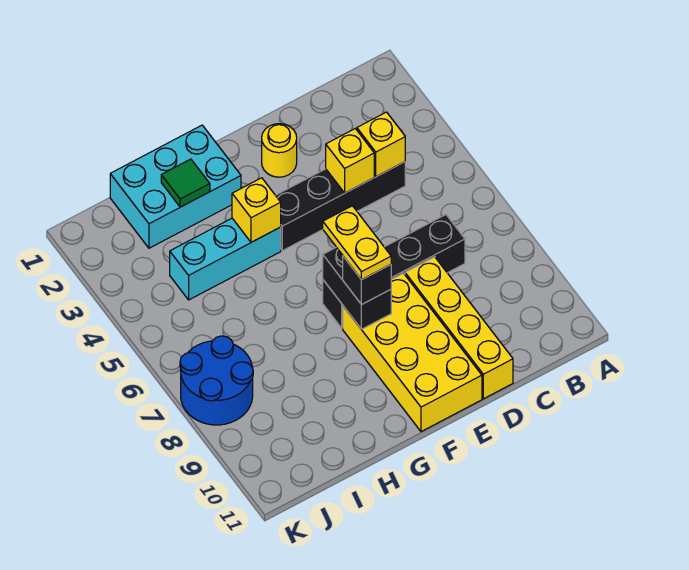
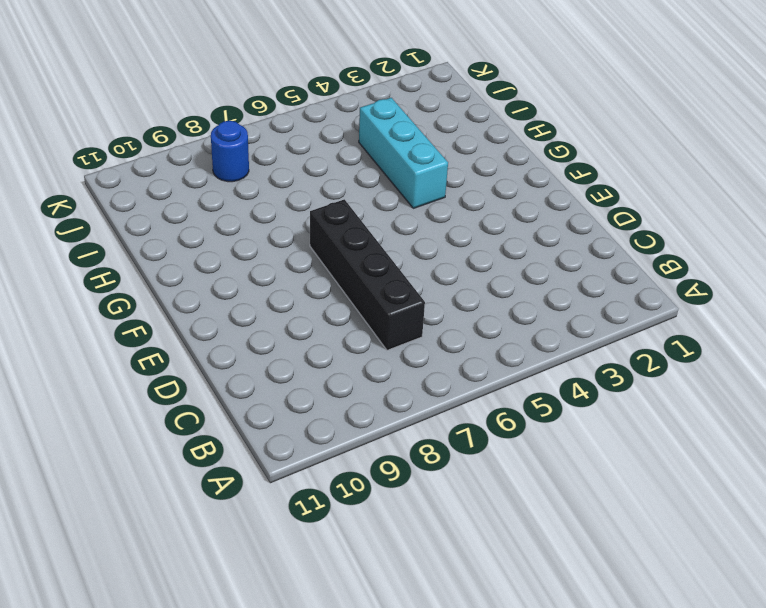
blue 1x1 round brick [211,121,249,182] -> blue 2x2 round brick [180,336,253,425]
none -> black 1x4 brick [275,162,405,251]
none -> yellow 1x4 brick [405,257,513,399]
none -> yellow 1x1 round brick [262,124,297,177]

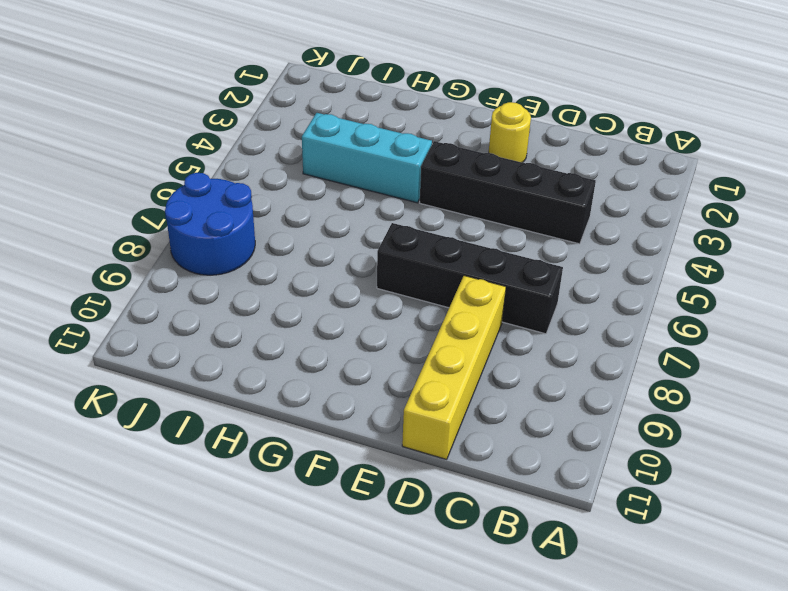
none -> yellow 2x4 brick [343,273,482,432]
none -> cyan 2x3 brick [110,125,241,248]
none -> yellow 1x1 brick [357,112,405,177]

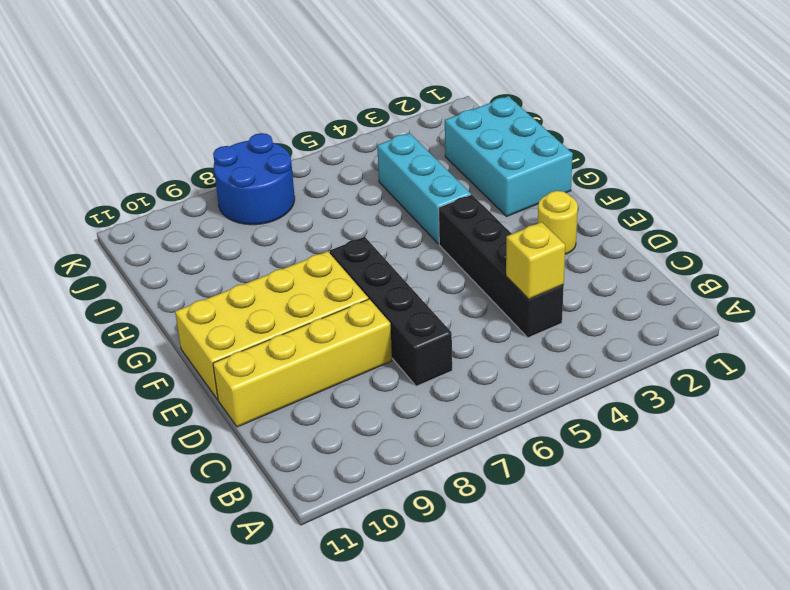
none -> yellow 1x1 brick [326,129,374,193]
none -> black 1x2 brick [323,247,391,329]
none -> yellow 1x1 brick [232,178,281,242]

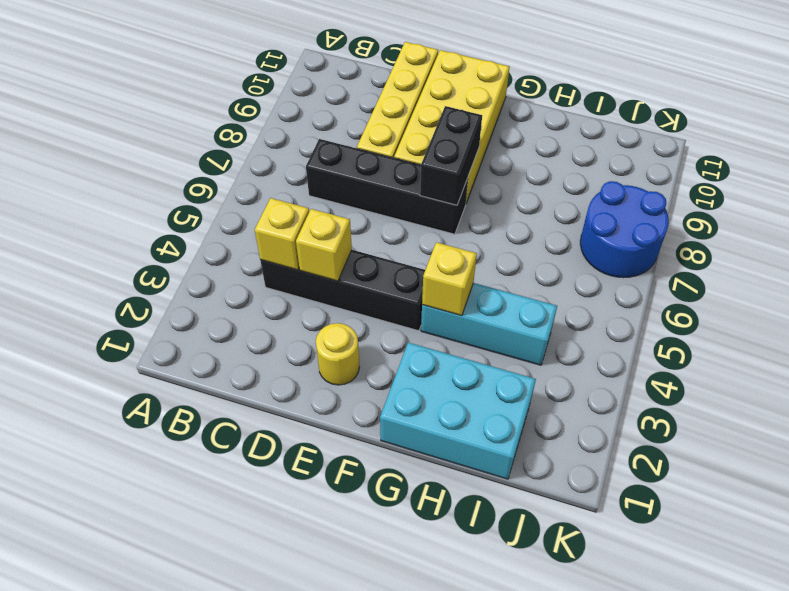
none -> green 1x1 tile [161,159,210,207]
none -> black 1x1 brick [343,256,391,305]
none -> yellow 1x2 plate [323,206,391,280]

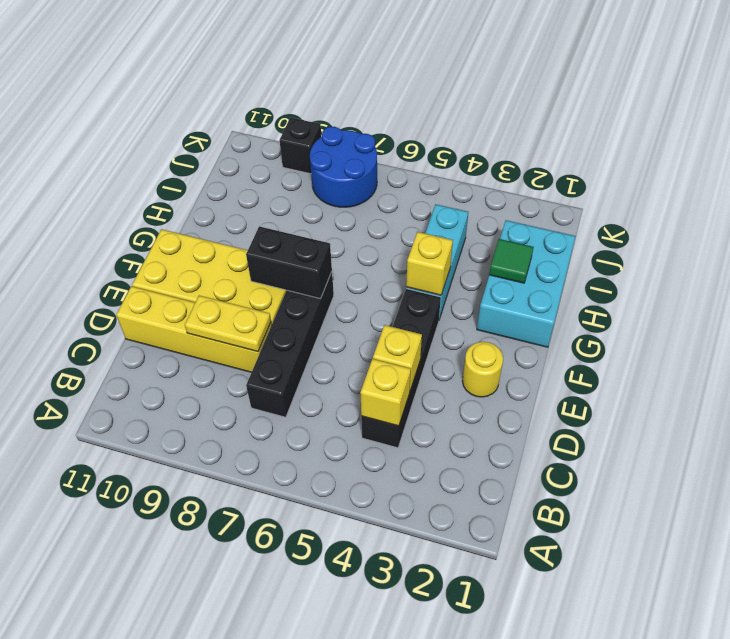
yellow 1x2 plate [185,295,271,352] -> yellow 1x2 plate moved to [323,206,391,280]
black 1x1 brick [279,118,321,174] -> black 1x1 brick moved to [343,256,391,305]

